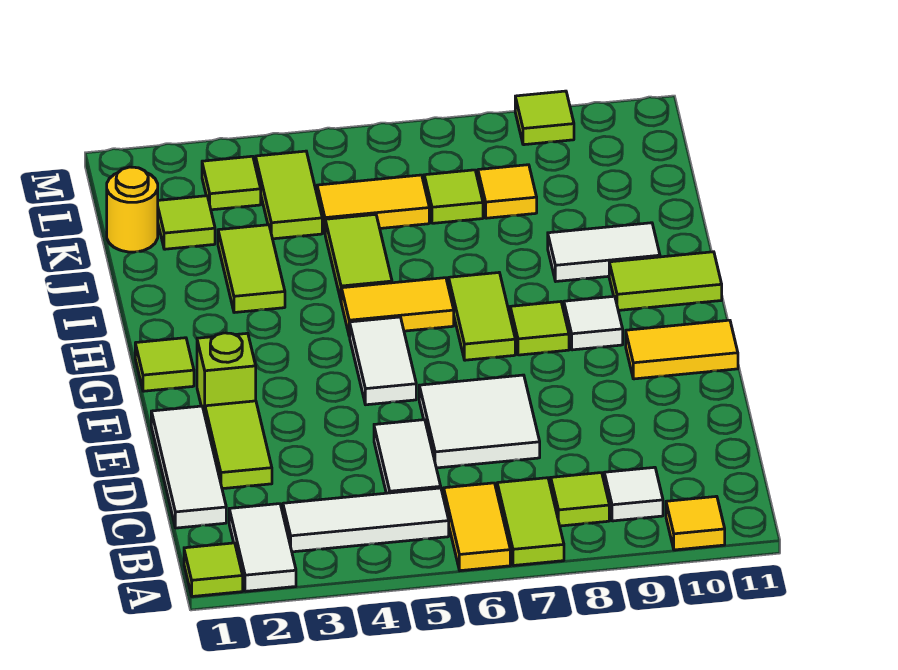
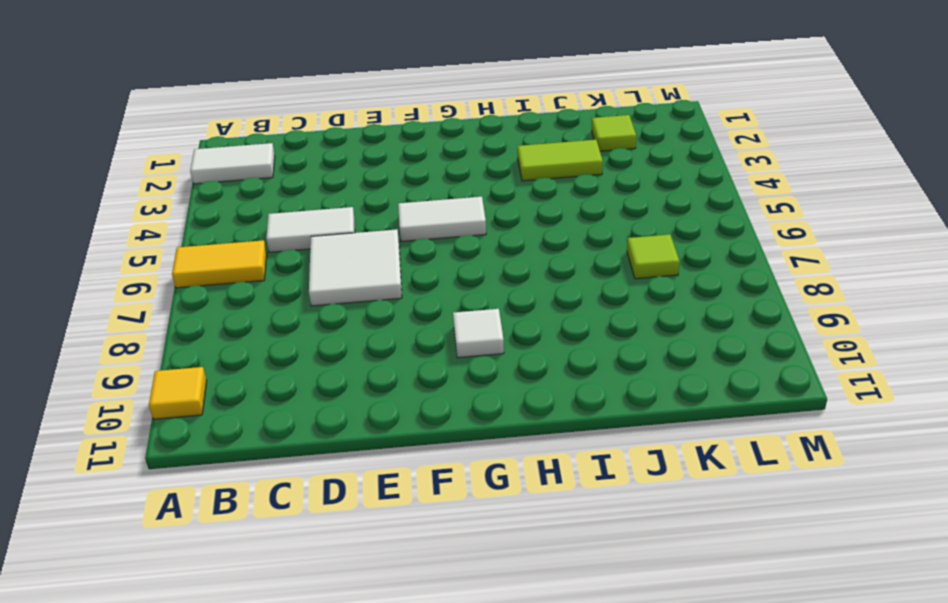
none -> lime 1x1 tile [184,543,243,596]
none -> lime 1x2 tile [497,478,564,566]
none -> white 1x3 tile [283,488,449,552]
none -> lime 1x1 tile [551,473,609,526]

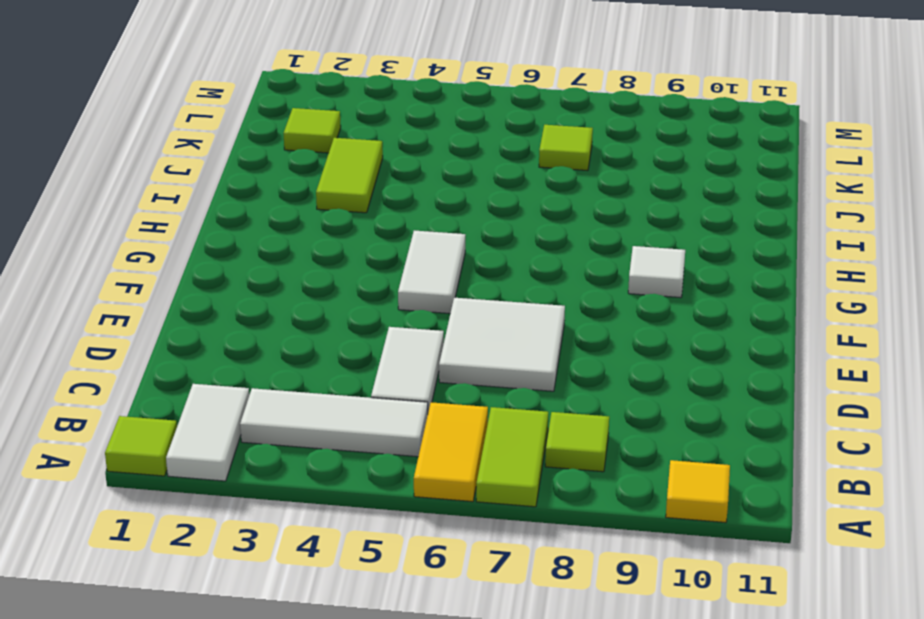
none -> white 1x1 tile [604,467,663,521]
none -> white 1x3 tile [151,406,226,528]
none -> lime 1x2 tile [205,401,272,489]
none -> lime 1x1 brick [197,333,256,414]

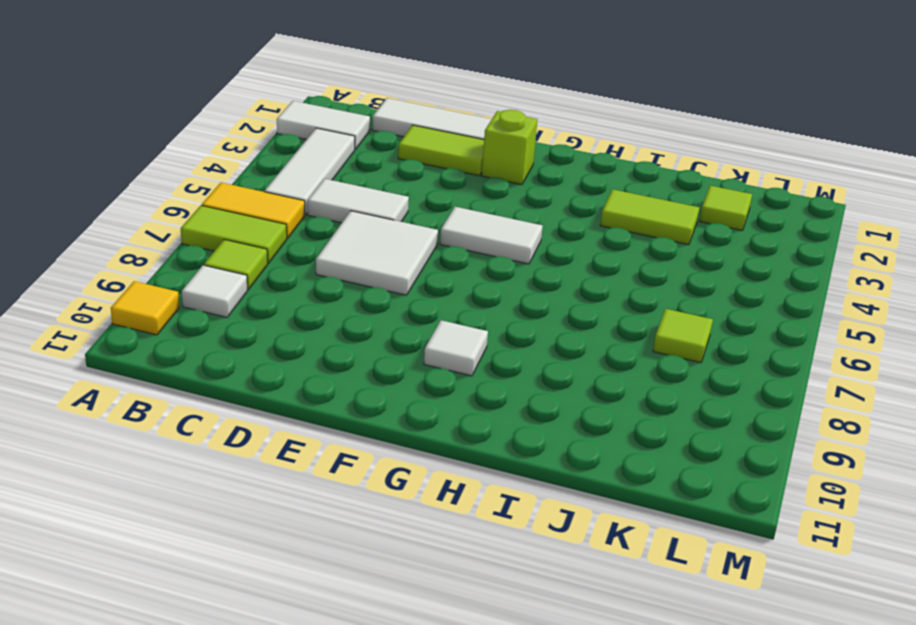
none -> lime 1x1 tile [184,543,243,596]
none -> yellow 1x2 tile [626,320,738,379]
none -> lime 1x1 tile [135,338,194,391]
none -> lime 1x2 tile [449,273,515,360]

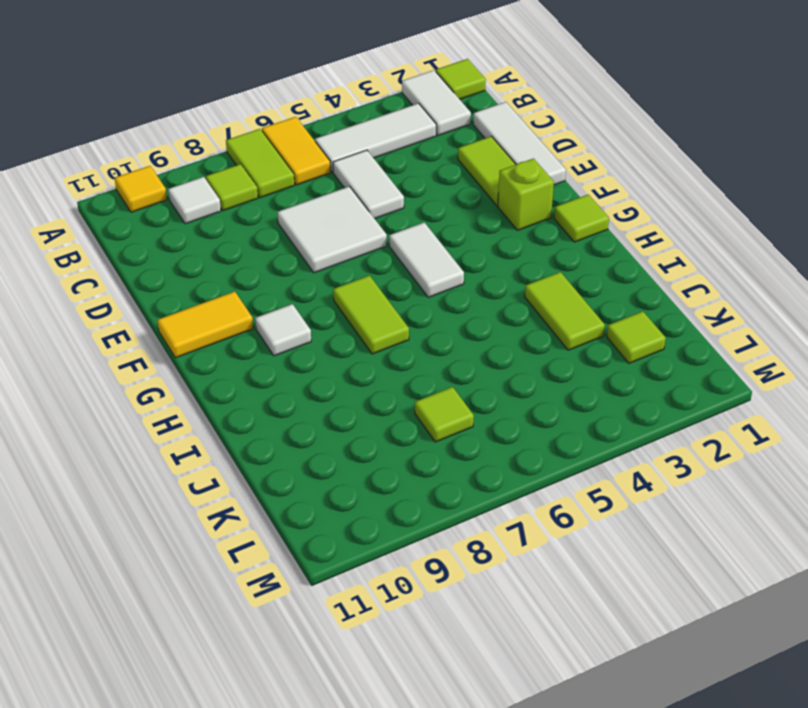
none -> lime 1x1 tile [510,302,569,355]
none -> yellow 1x2 tile [341,278,454,336]
none -> lime 1x2 tile [609,252,722,310]
none -> lime 1x2 tile [325,214,392,300]

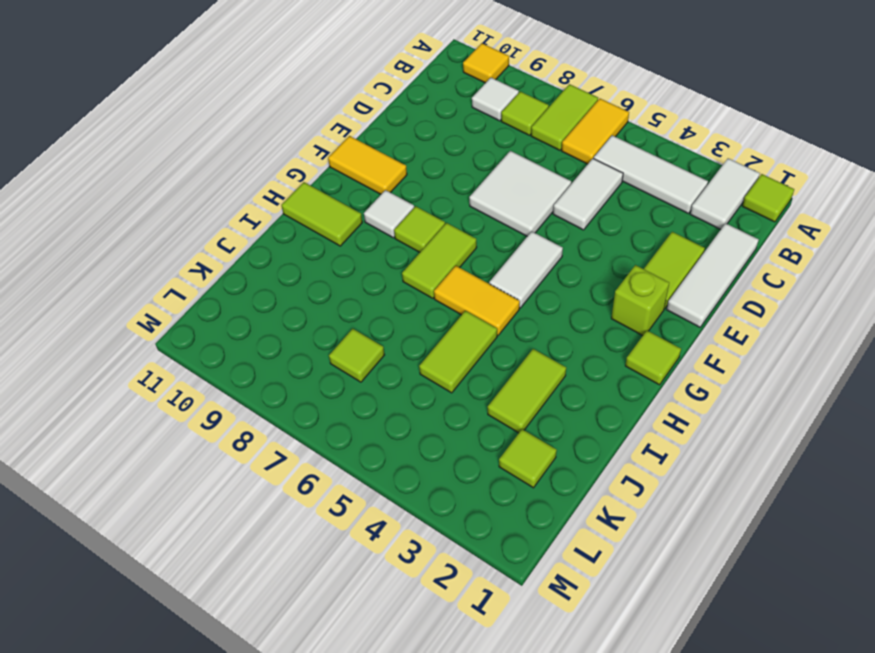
none -> white 1x2 tile [548,223,660,281]
none -> yellow 1x1 round brick [107,167,158,252]
none -> lime 1x2 tile [256,151,322,239]
none -> yellow 1x2 tile [317,175,429,232]

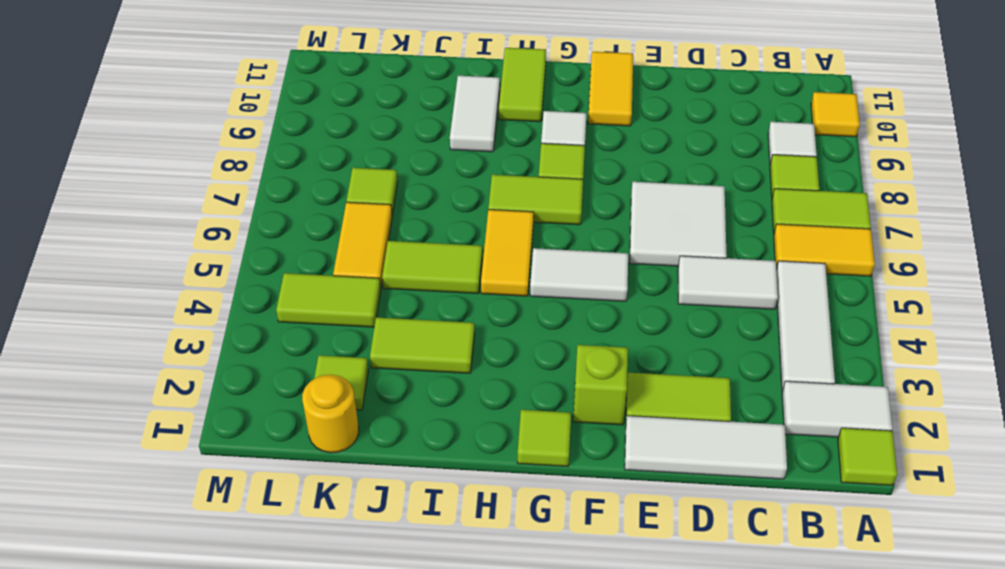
none -> yellow 1x1 tile [478,165,537,218]
none -> lime 1x1 tile [202,156,261,210]
none -> lime 1x1 tile [515,91,574,145]

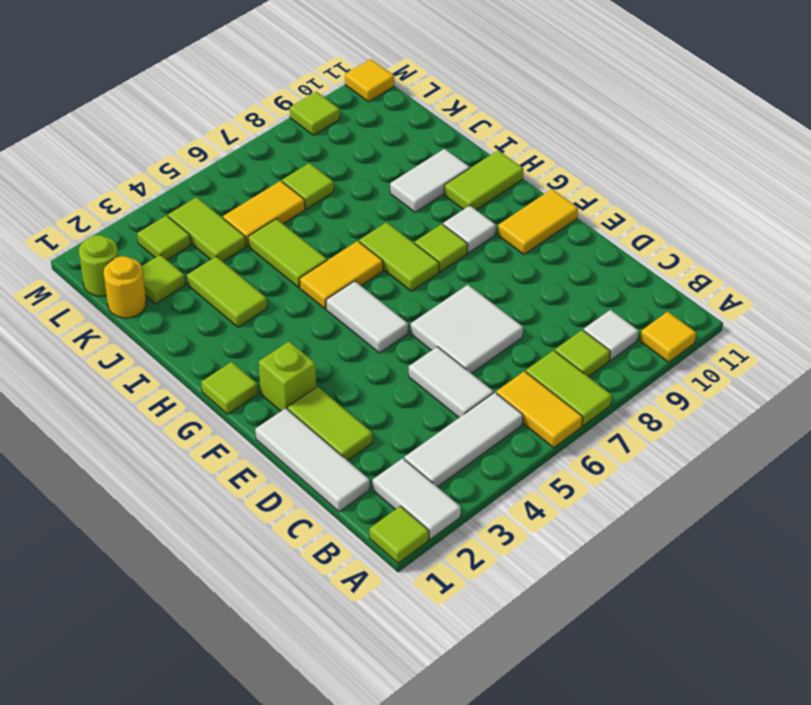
lime 1x1 round brick [79,235,118,296] -> none
yellow 1x1 tile [345,59,394,102] -> yellow 1x1 tile moved to [478,165,537,218]

